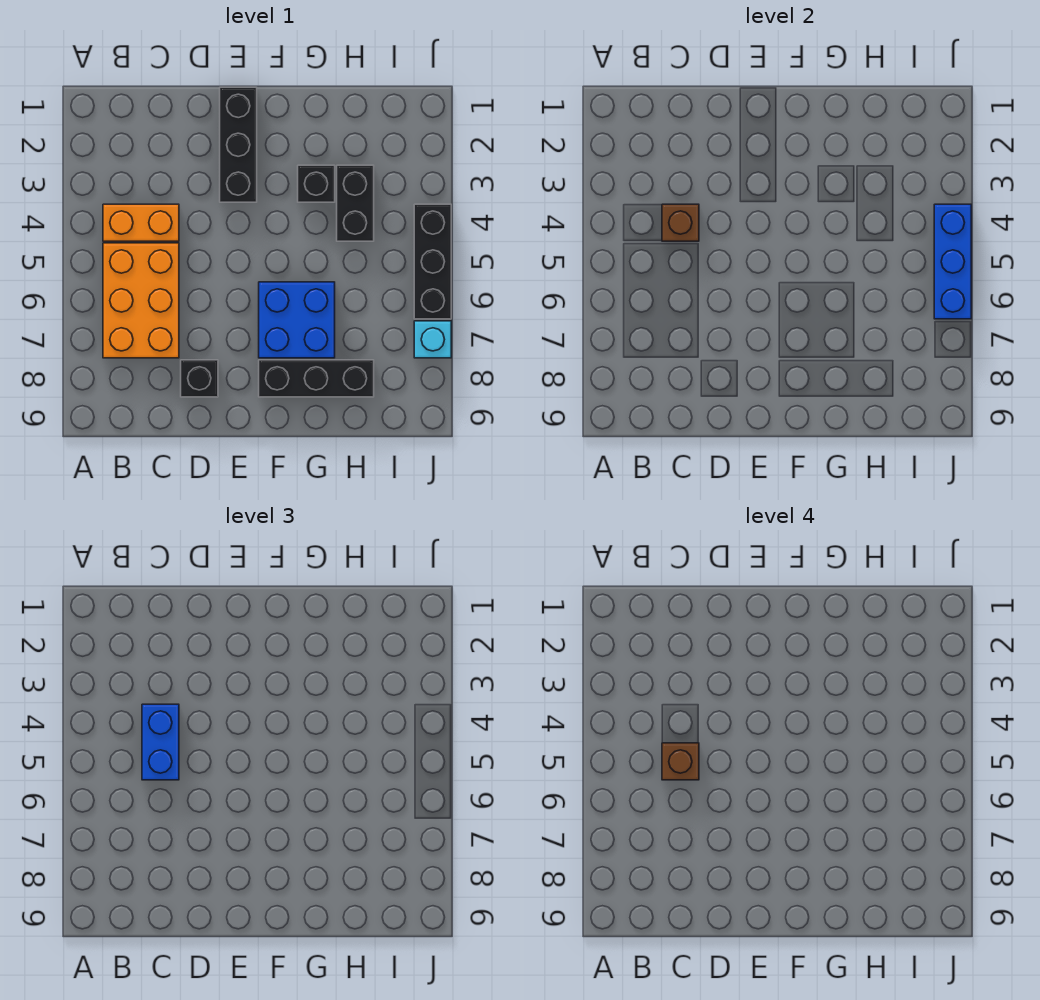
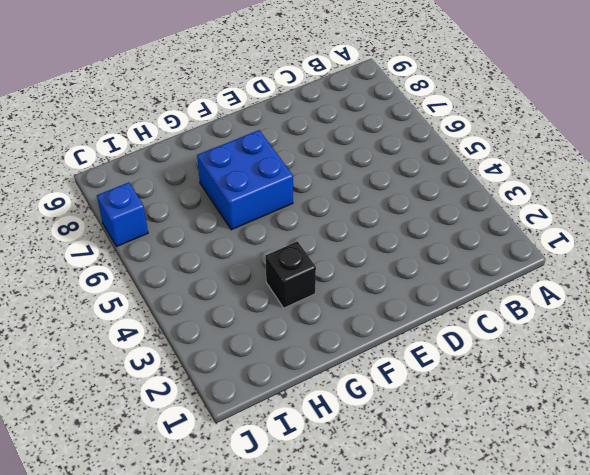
blue 1x1 brick [97,182,148,247] -> cyan 1x1 brick [414,321,451,358]
none -> orange 1x2 brick [103,204,179,241]
none -> orange 2x3 brick [103,243,179,358]
none -> black 1x1 brick [181,360,218,397]

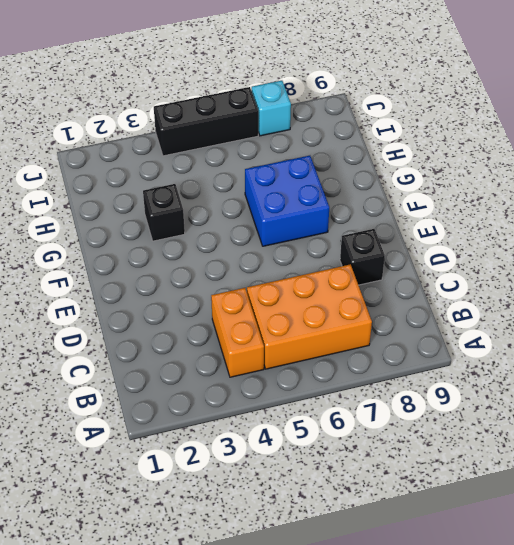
none -> black 1x3 brick [220,87,257,202]
none -> black 1x3 brick [259,360,374,397]
none -> black 1x2 brick [337,165,374,241]

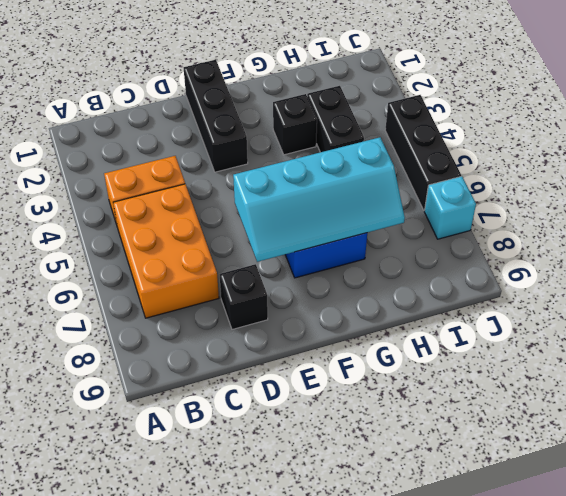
cyan 2x4 slope [233,137,405,262] -> none
none -> black 1x3 brick [259,360,374,397]
none -> brown 1x1 brick [662,204,699,241]
none -> blue 1x3 brick [934,204,971,319]

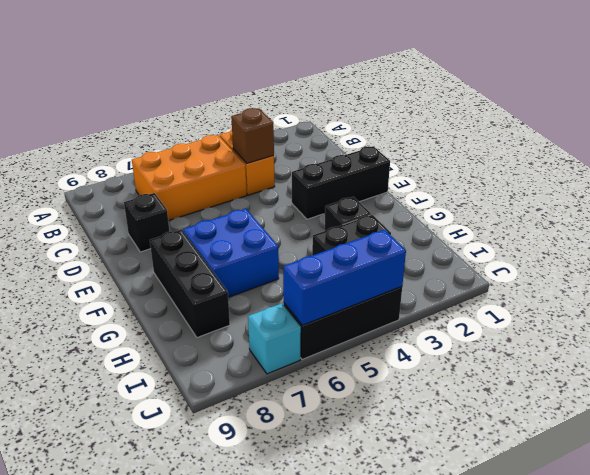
none -> blue 1x2 brick [142,704,179,780]
none -> brown 1x1 brick [662,743,699,780]

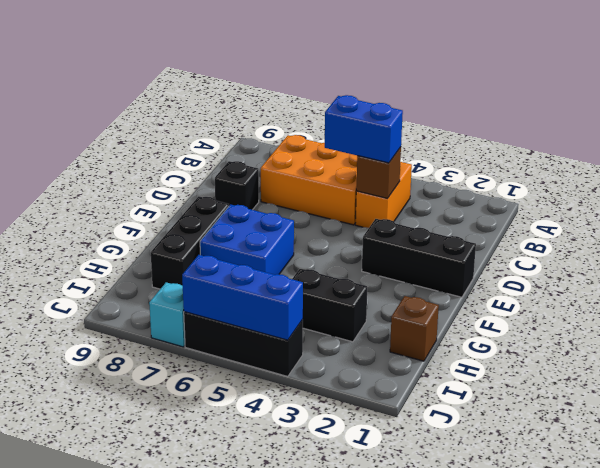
brown 1x1 brick [390,296,439,361] -> brown 1x1 brick moved to [662,743,699,780]
none -> black 1x1 brick [298,165,335,202]

